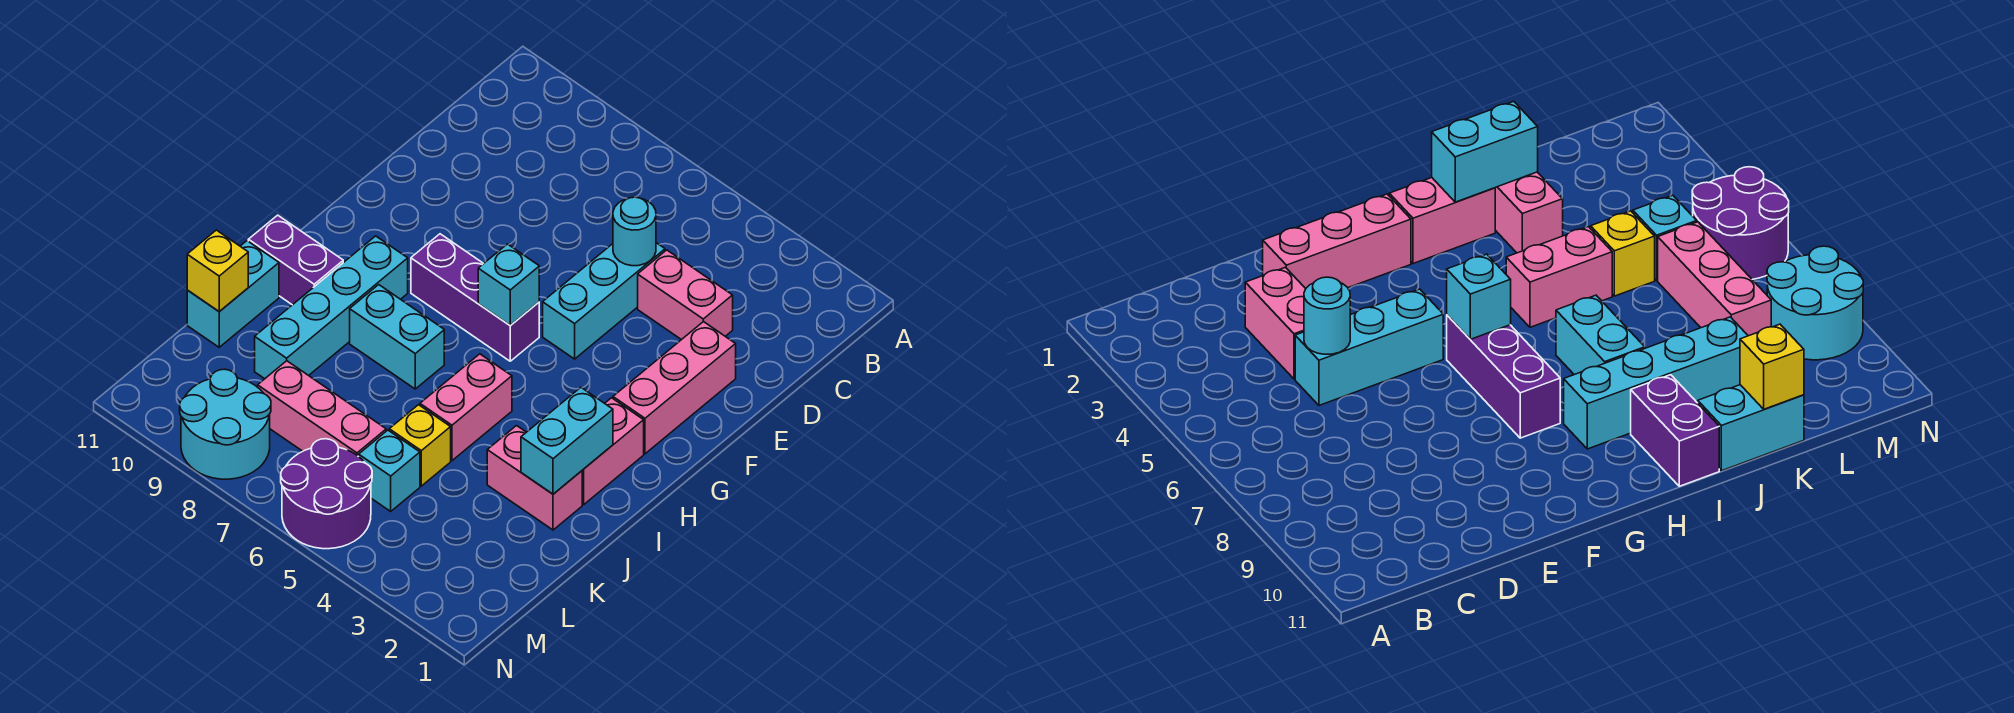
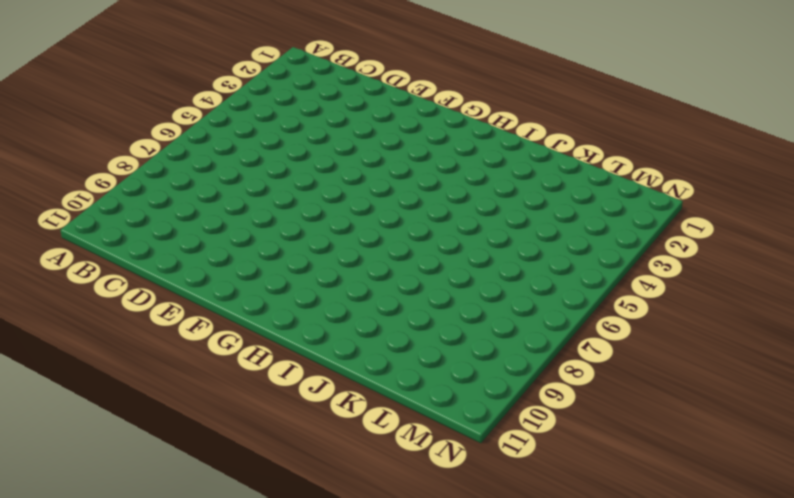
none -> pink 1x2 brick [638,250,733,340]
none -> cyan 1x3 brick [543,243,665,359]
none -> pink 1x3 brick [613,321,736,454]

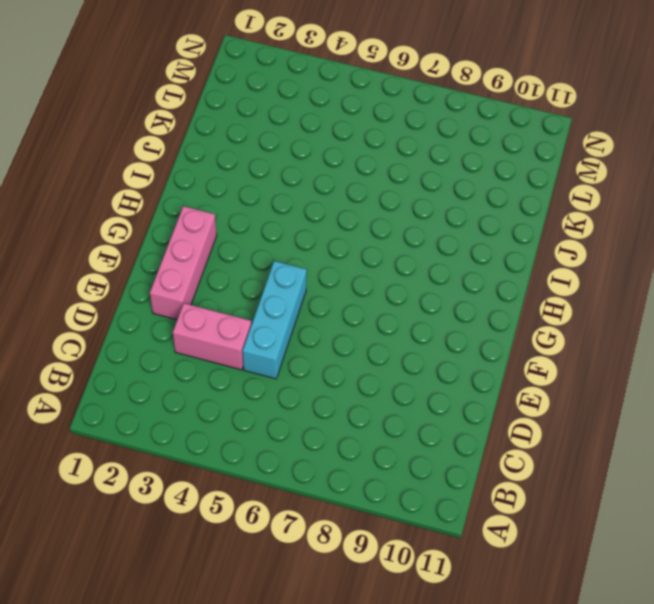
none -> purple 1x3 brick [411,234,539,361]
none -> pink 1x2 brick [582,398,644,504]
none -> cyan 1x4 brick [255,236,408,379]

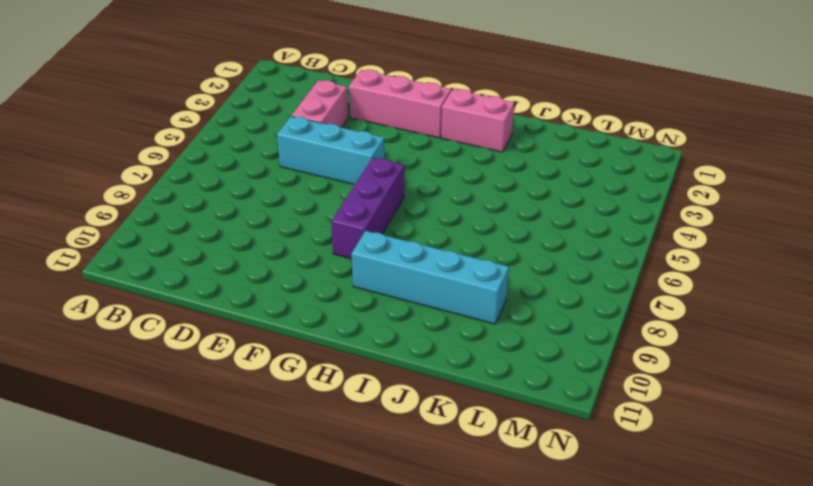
none -> pink 1x2 brick [420,354,512,461]
none -> cyan 1x2 brick [350,285,444,389]
none -> purple 1x2 brick [248,215,343,305]

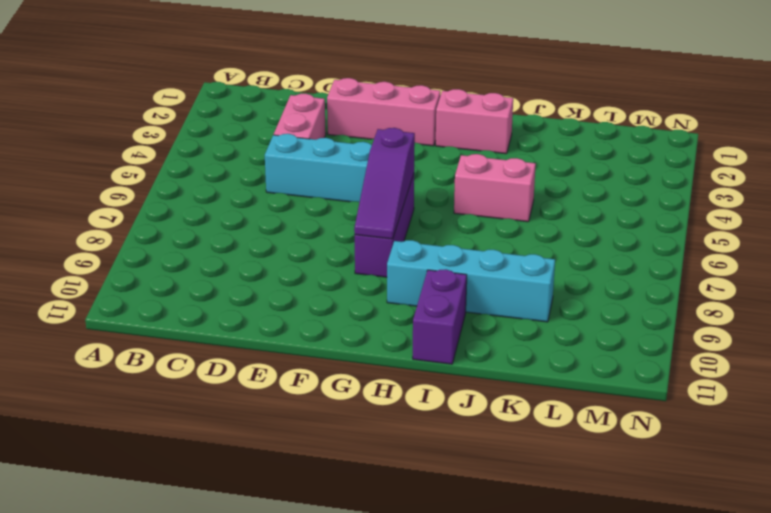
purple 1x3 slope [354,128,415,239] -> cyan 1x1 brick [478,244,539,326]
none -> cyan 1x2 brick [350,285,444,389]
none -> pink 1x2 brick [487,426,582,530]
none -> cyan 1x2 brick [187,241,279,347]

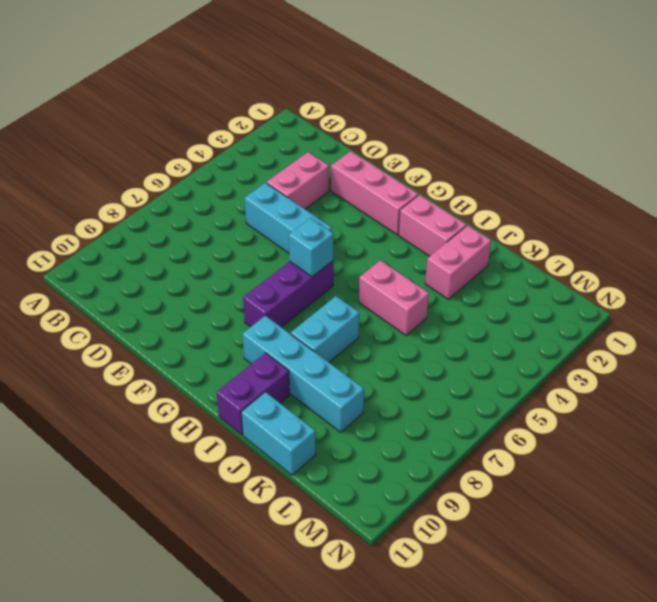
none -> yellow 1x1 brick [389,405,451,486]
none -> cyan 1x1 brick [359,430,420,511]
none -> pink 1x3 brick [258,361,386,456]

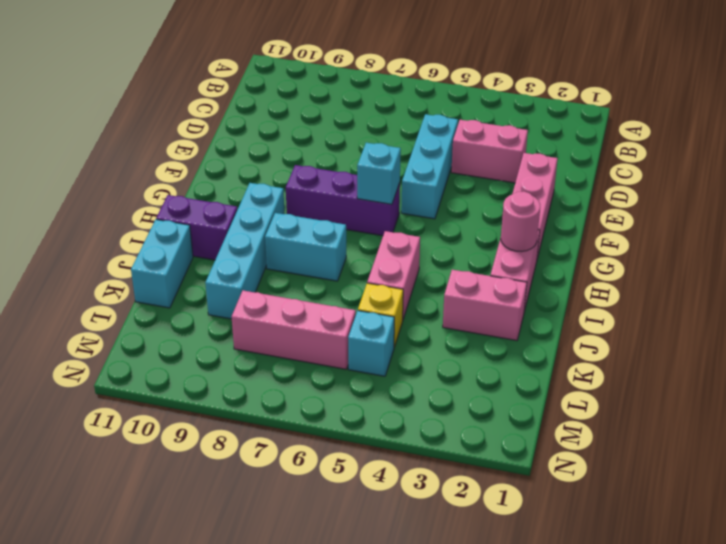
pink 1x1 round brick [501,191,540,252] -> none
none -> purple 2x2 round brick [281,439,372,549]
none -> cyan 2x2 round brick [180,369,271,479]
none -> cyan 1x1 round brick [613,197,656,266]

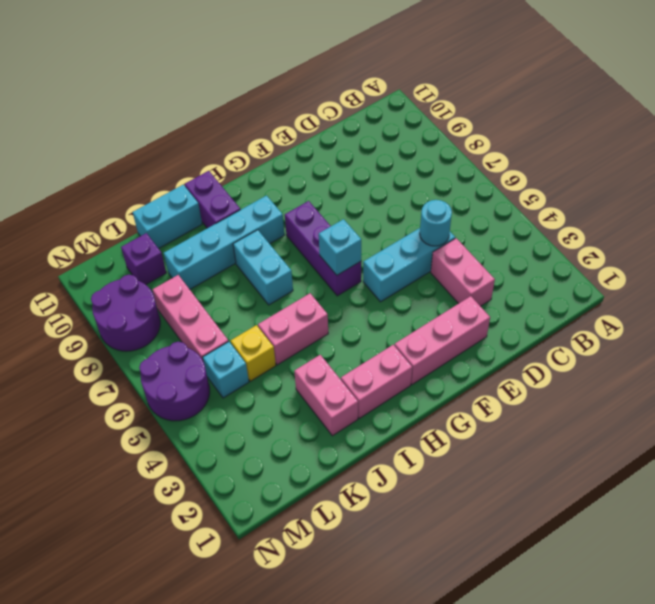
purple 1x1 brick [121,233,166,285] -> none
purple 2x2 round brick [91,275,160,351] -> cyan 2x2 round brick [180,369,271,479]
none -> cyan 1x2 brick [521,388,613,494]
none -> yellow 1x1 brick [187,230,248,312]

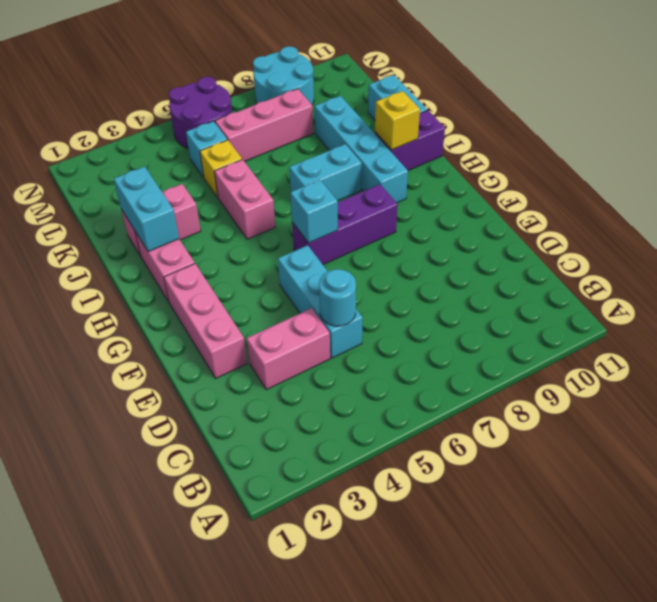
yellow 1x1 brick [375,91,420,150] -> yellow 1x1 brick moved to [187,230,248,312]

